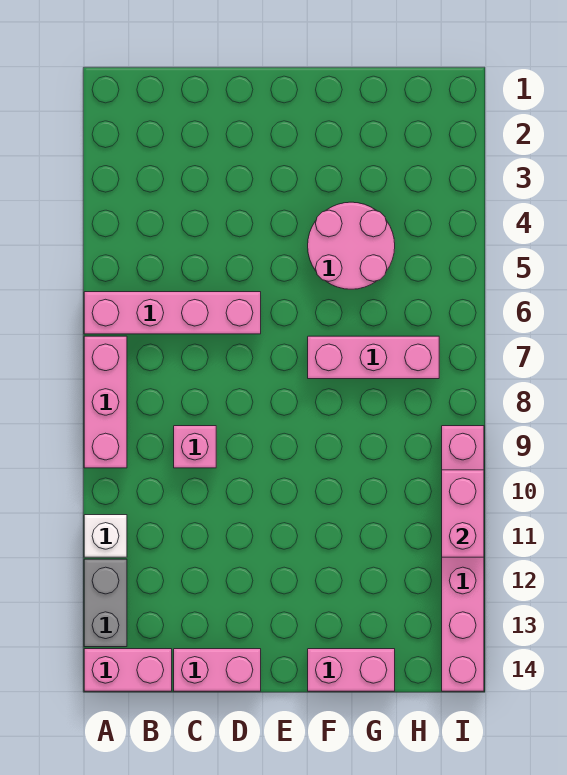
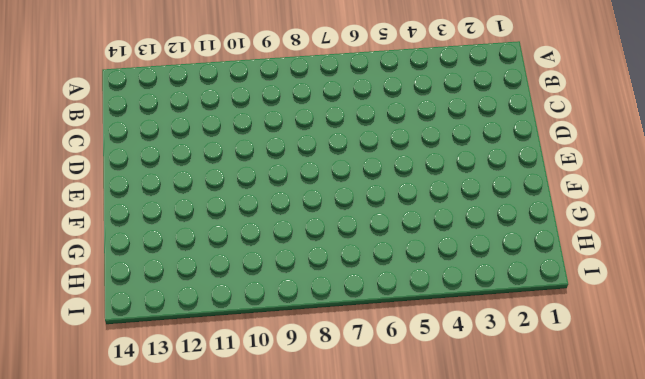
none -> pink 1x4 brick [84,292,261,334]
none -> pink 1x3 brick [84,336,127,468]
none -> white 1x1 brick [84,515,127,557]

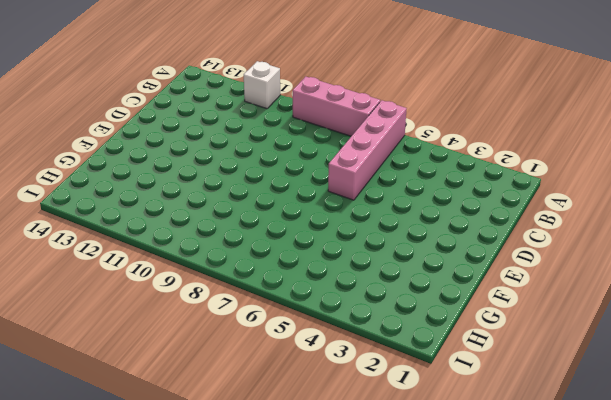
none -> grey 1x2 brick [84,559,127,647]
none -> pink 1x2 brick [84,649,172,691]
none -> pink 1x1 brick [174,426,216,468]

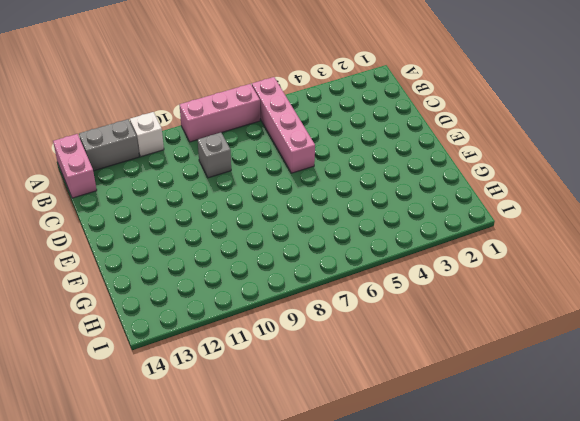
grey 1x1 brick [198,133,231,178] -> pink 1x1 brick [174,426,216,468]
none -> pink 1x2 brick [174,649,261,691]
none -> pink 2x2 round brick [308,202,395,289]
none -> pink 1x3 brick [308,336,439,379]

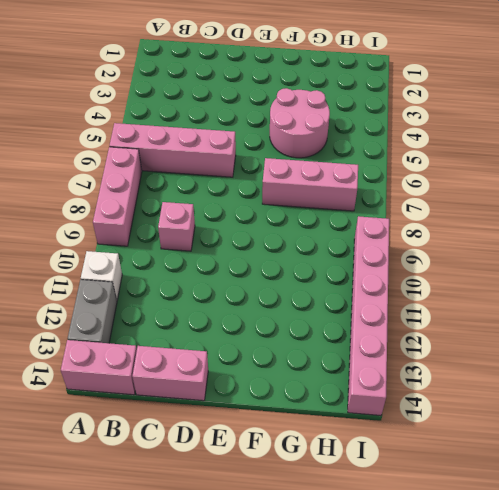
none -> pink 1x2 brick [308,649,395,691]
none -> pink 1x2 brick [442,470,484,557]

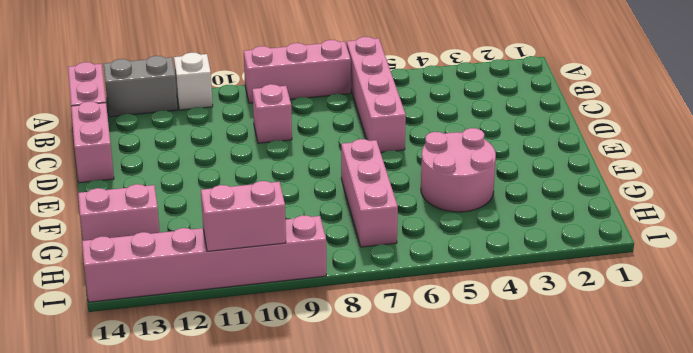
pink 1x2 brick [78,184,160,241] -> pink 1x2 brick turned to [308,649,395,691]

